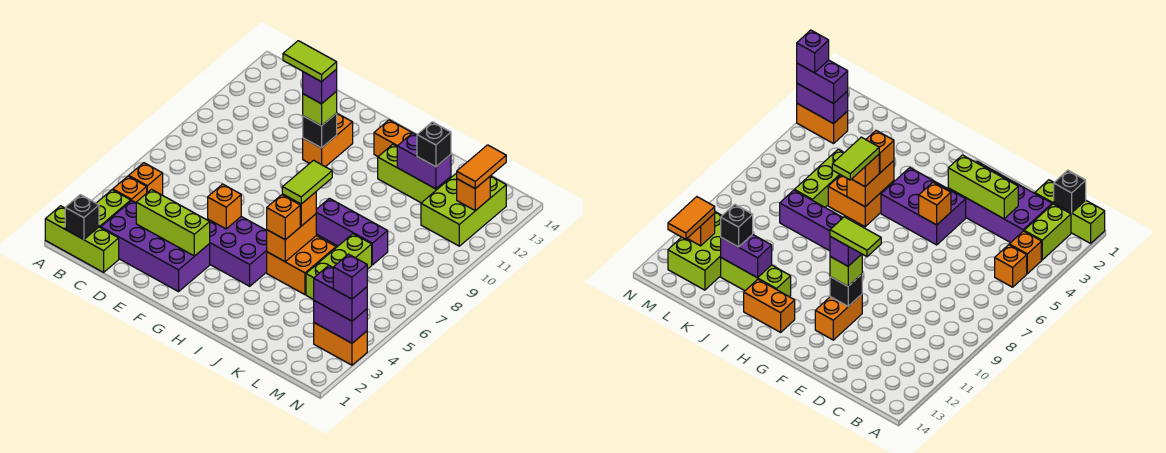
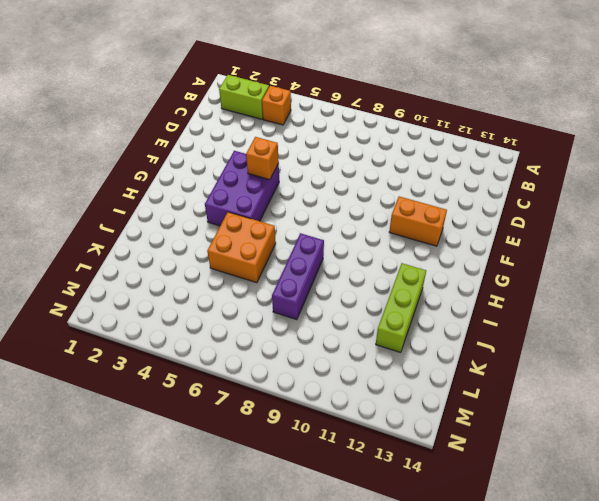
none -> lime 1x3 brick [45,206,119,272]
none -> orange 1x1 brick [129,163,163,195]
none -> purple 2x4 brick [101,201,210,292]
none -> orange 1x2 brick [374,120,412,156]

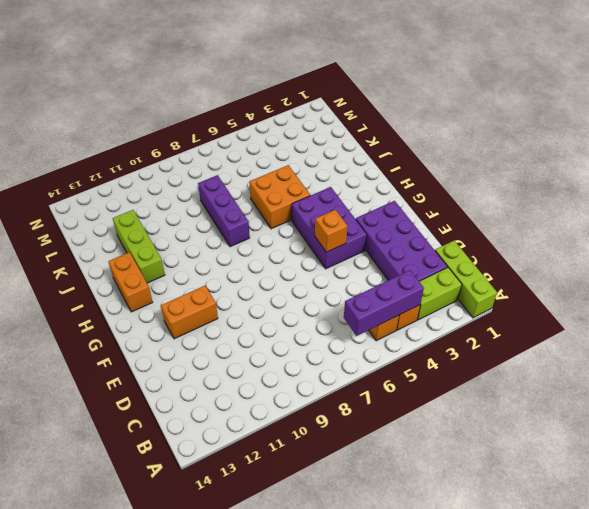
purple 1x3 brick [344,270,424,336] -> none
none -> lime 1x3 brick [306,234,372,300]
none -> lime 2x3 brick [421,173,506,246]
none -> orange 1x2 brick [314,323,367,365]
none -> black 1x1 brick [65,195,99,240]

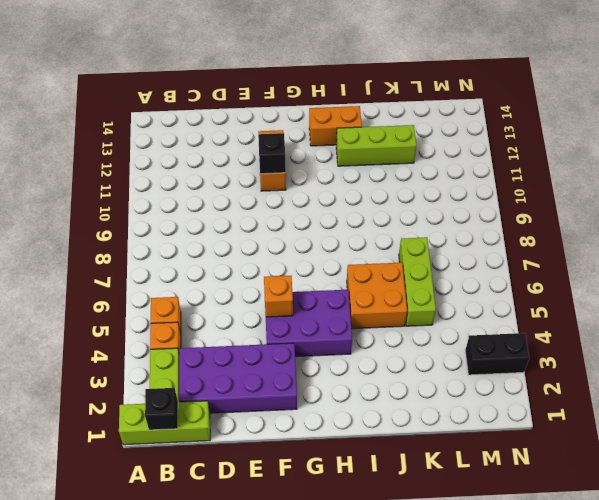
black 1x2 brick [465,333,529,375] -> orange 1x2 brick [314,323,367,365]
none -> purple 1x3 brick [316,198,388,265]
none -> lime 2x3 brick [421,173,506,246]
none -> lime 1x3 brick [136,189,210,256]
none -> orange 1x2 brick [267,214,316,262]

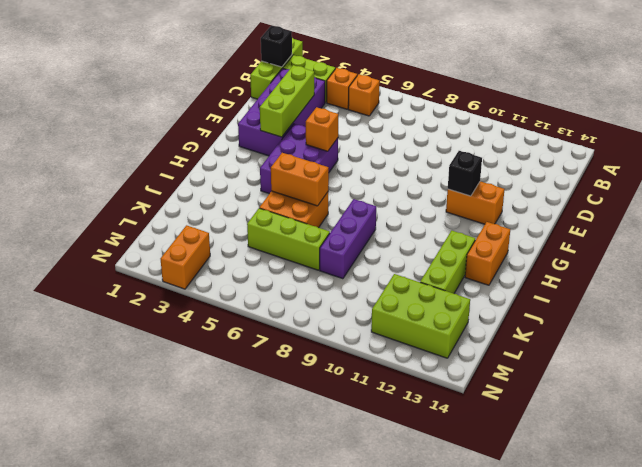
none -> purple 1x2 brick [397,133,451,189]
none -> purple 1x2 brick [314,301,367,343]
none -> orange 1x1 brick [457,177,490,211]
none -> lime 1x1 brick [303,91,337,126]

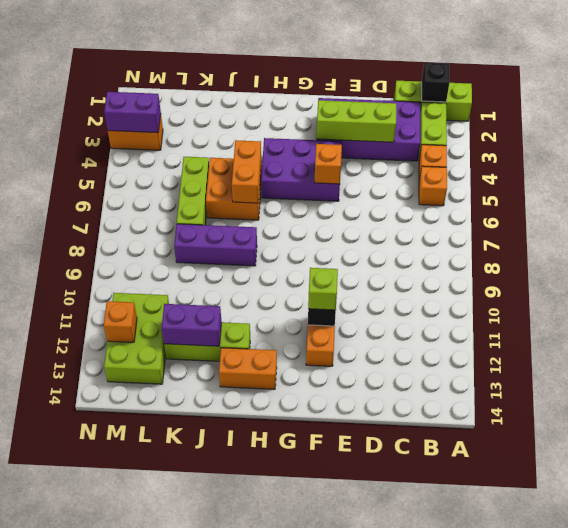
none -> orange 1x1 brick [267,195,300,240]
none -> orange 1x1 brick [282,192,316,226]
none -> black 1x1 brick [417,122,451,167]
none -> purple 1x2 brick [314,266,367,321]

